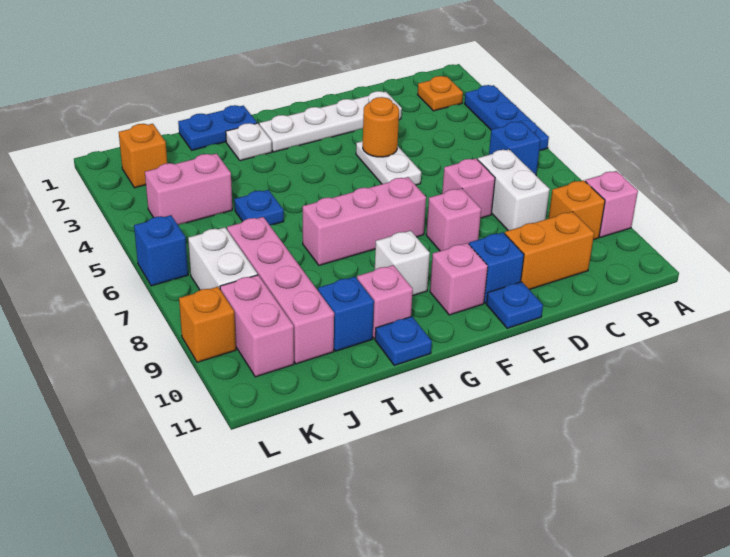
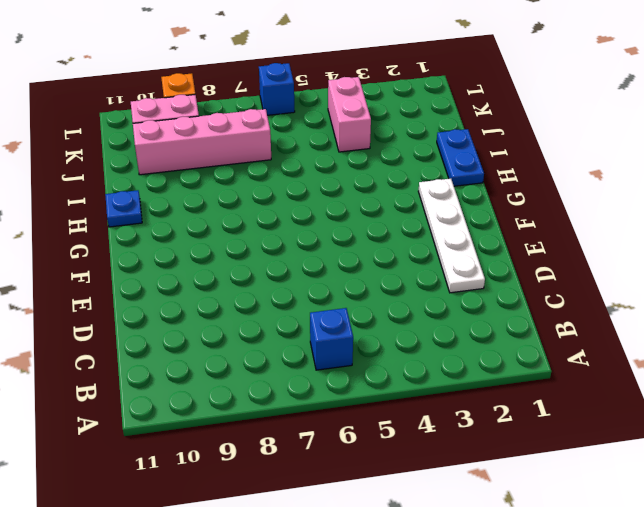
none -> blue 1x3 plate [464,85,549,151]
none -> pink 1x1 brick [585,171,638,237]
none -> orange 1x1 plate [418,76,463,111]
none -> orange 1x1 brick [548,180,605,240]

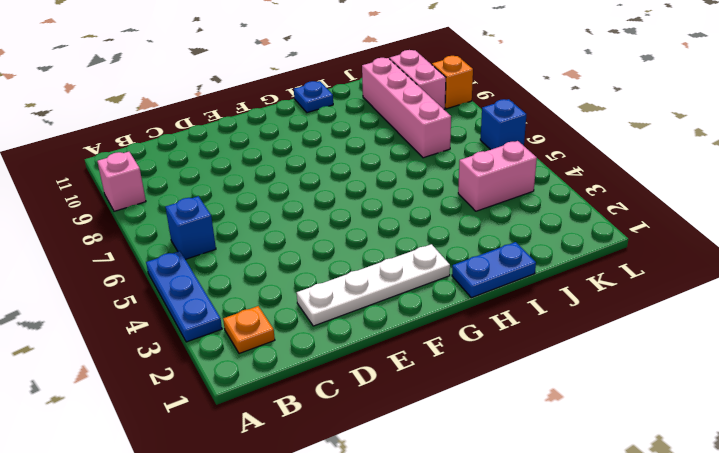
none -> orange 1x1 brick [548,180,605,240]
none -> white 1x2 brick [478,149,550,231]
none -> orange 1x2 brick [505,212,594,290]
none -> pink 1x1 brick [442,159,495,218]

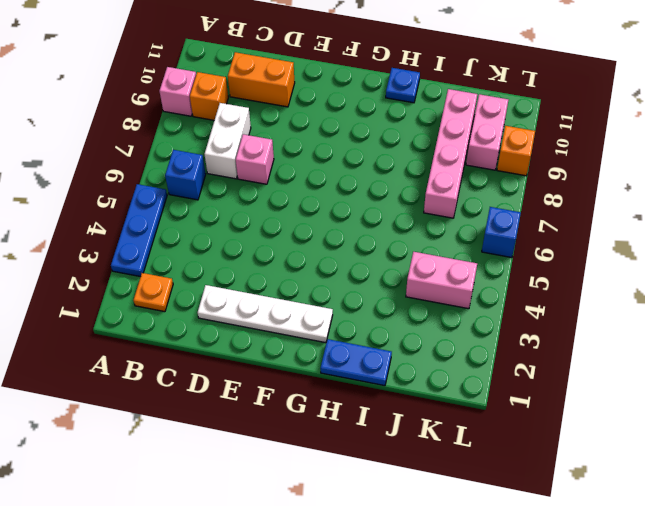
none -> white 1x2 plate [356,141,421,185]
none -> pink 1x1 brick [426,188,481,251]
none -> blue 1x1 brick [469,232,524,303]
none -> blue 1x1 plate [487,282,543,328]

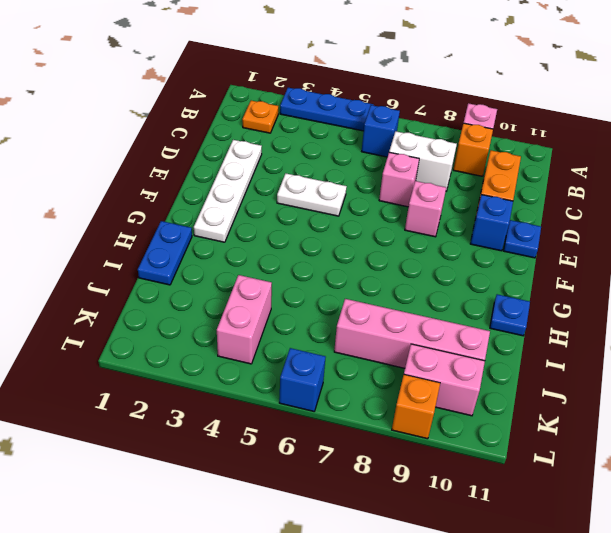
none -> pink 1x3 brick [303,177,426,265]
none -> pink 1x1 brick [430,243,488,315]
none -> white 1x1 brick [375,231,430,296]
none -> white 1x1 plate [226,123,272,161]

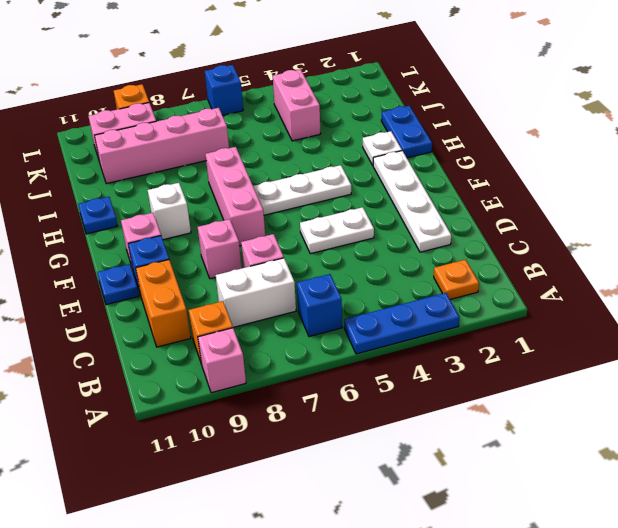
white 1x3 plate [253,165,351,215] -> none
none -> pink 1x1 brick [357,265,413,339]
none -> blue 1x1 plate [234,190,284,225]
none -> blue 1x1 brick [318,277,374,351]
none -> orange 1x1 brick [119,124,167,188]

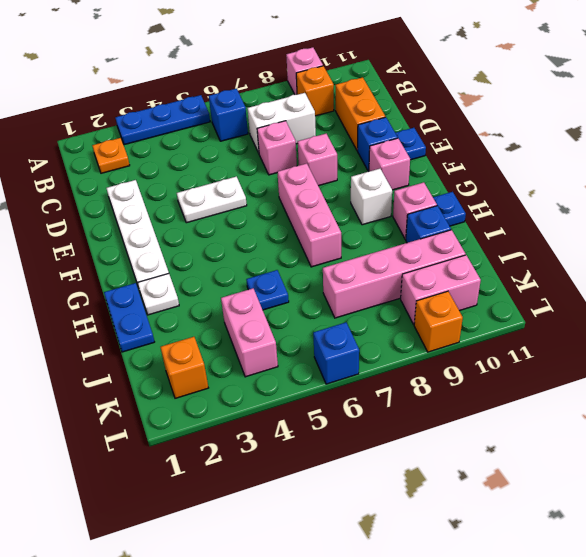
none -> white 1x2 brick [188,227,258,290]
none -> orange 1x1 round brick [363,97,399,157]

